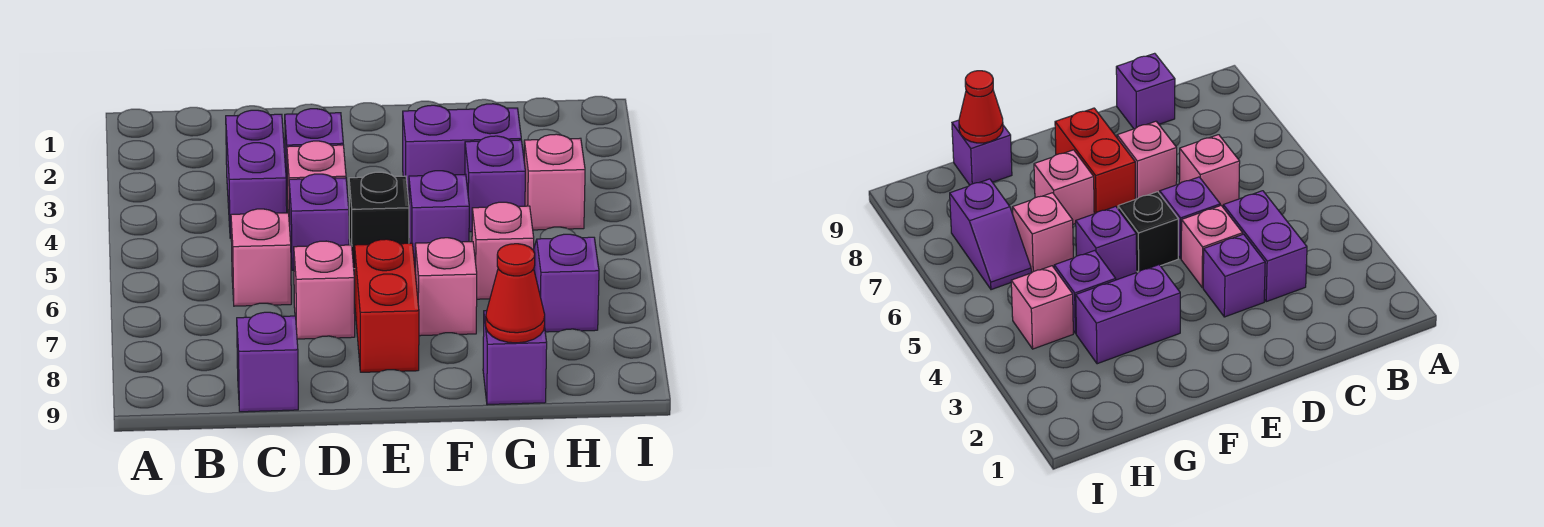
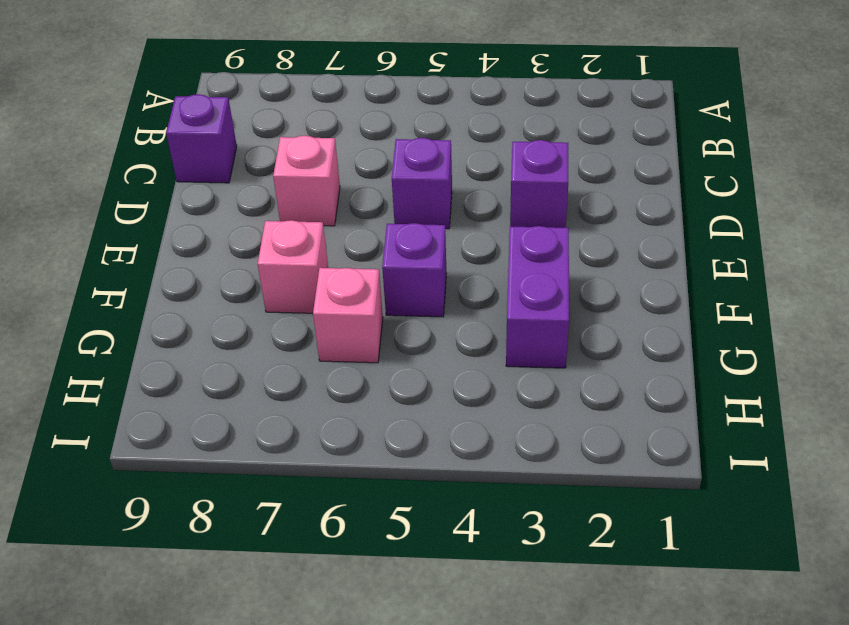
none -> purple 1x2 brick [226,110,287,238]
none -> pink 1x1 brick [231,209,291,306]
none -> pink 1x1 brick [287,141,346,226]

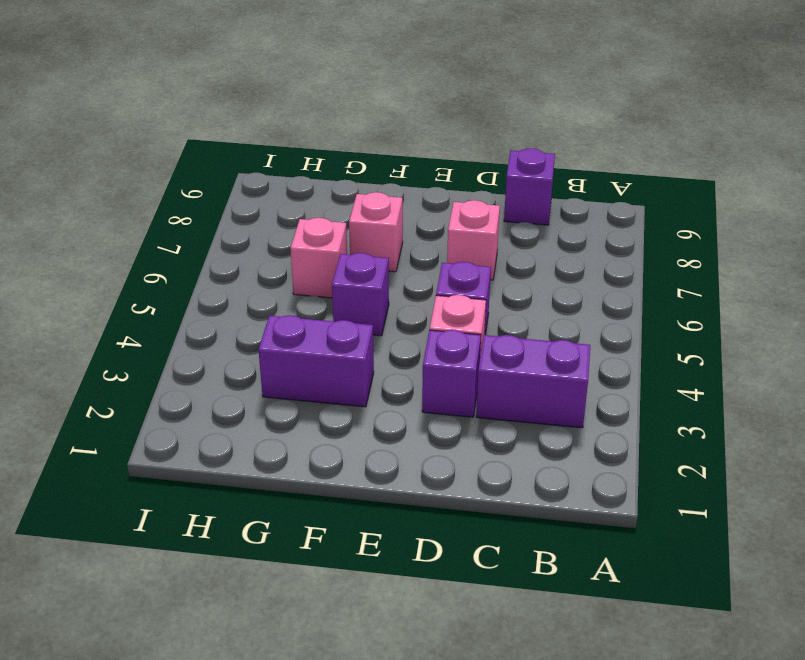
purple 1x2 brick [476,335,590,428] -> purple 1x2 brick turned to [226,110,287,238]
none -> pink 1x1 brick [231,209,291,306]
none -> black 1x1 brick [349,172,409,269]
none -> red 1x2 brick [355,239,419,372]

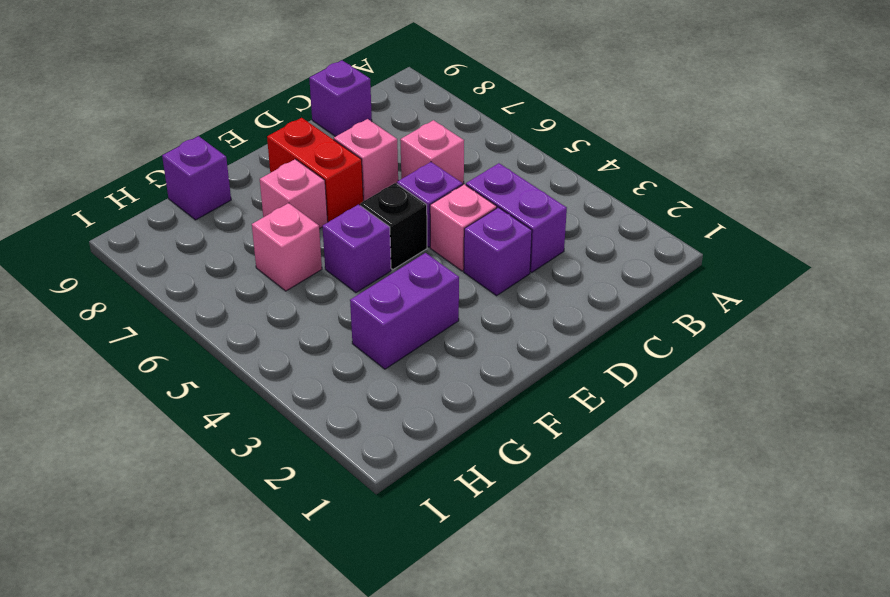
none -> purple 1x1 brick [465,136,525,232]
none -> pink 1x1 brick [524,134,585,230]
none -> purple 1x2 slope [534,234,599,332]

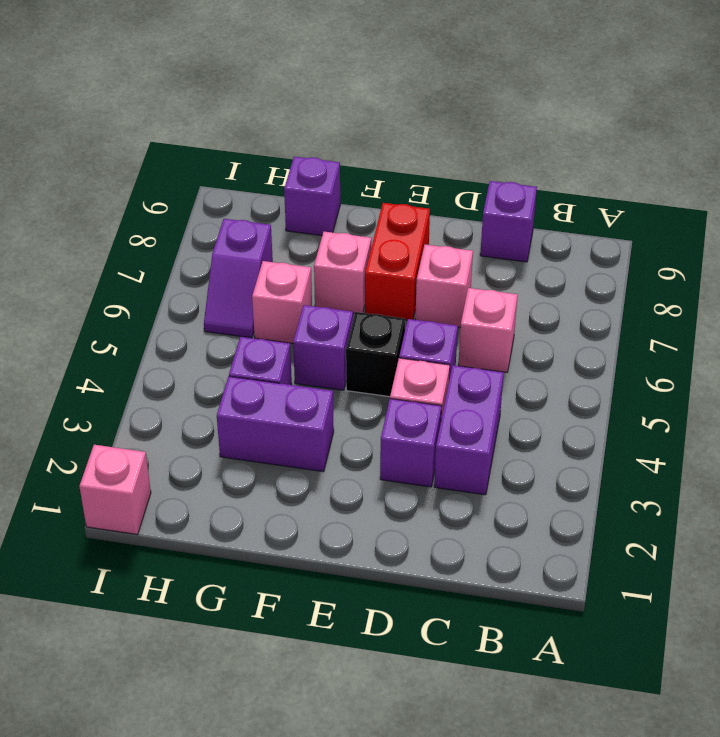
pink 1x1 brick [79,445,151,534] -> pink 1x1 brick moved to [524,134,585,230]
none -> red 1x1 cone [486,244,545,343]

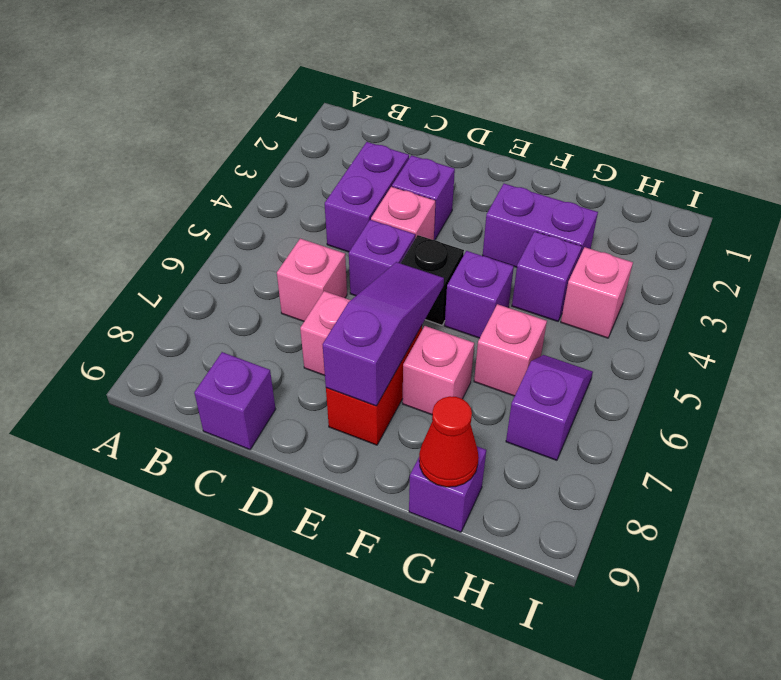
purple 1x3 slope [323,262,444,406] -> none

